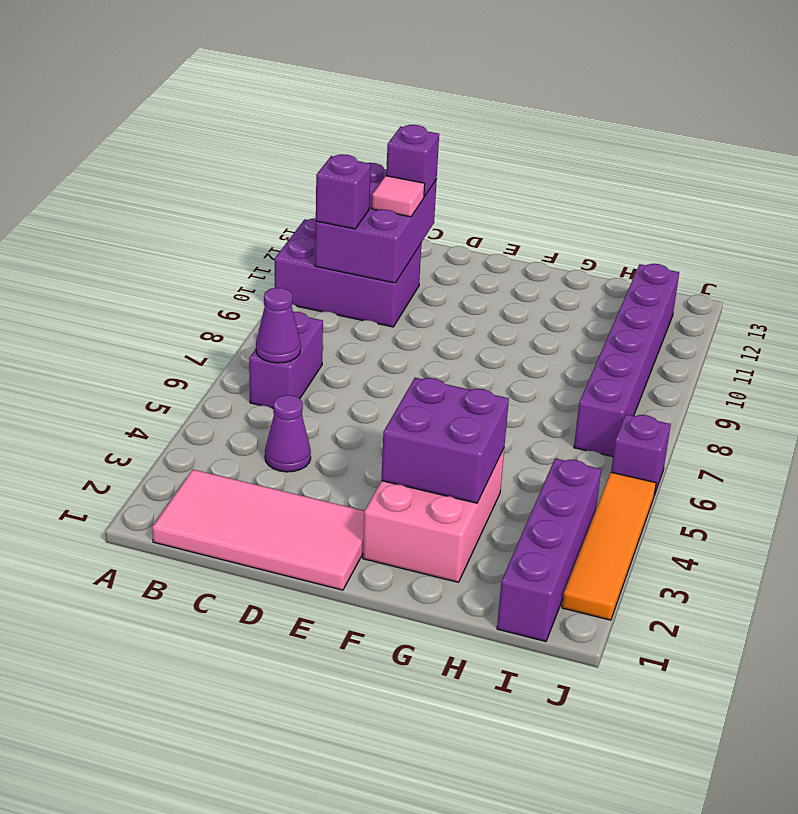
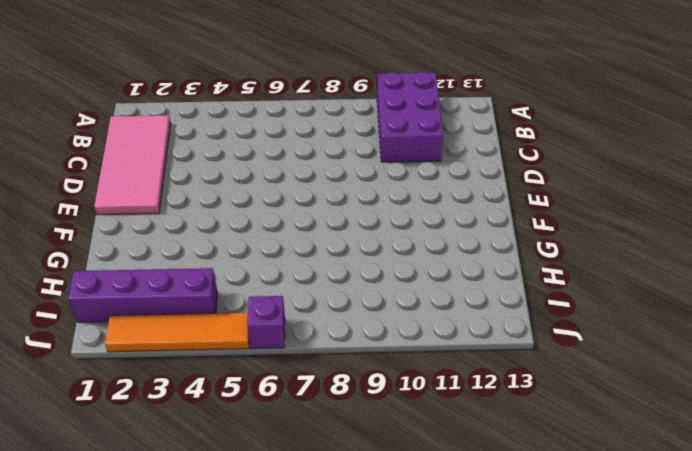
none -> purple 1x2 brick [249,312,323,408]
none -> purple 1x1 cone [265,395,311,472]
none -> pink 2x3 brick [363,448,504,582]

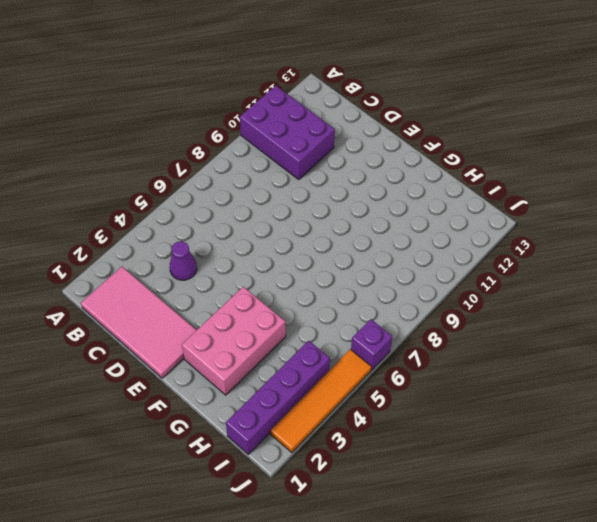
none -> purple 1x2 brick [249,312,323,408]
none -> purple 1x6 brick [574,264,679,457]
none -> purple 1x1 cone [256,288,301,363]

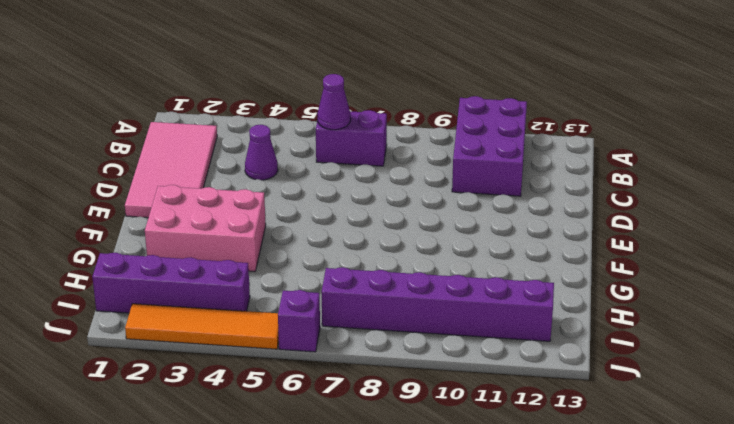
none -> purple 2x3 brick [315,163,437,283]
none -> purple 2x2 brick [381,378,509,503]
none -> purple 1x1 brick [316,154,371,229]

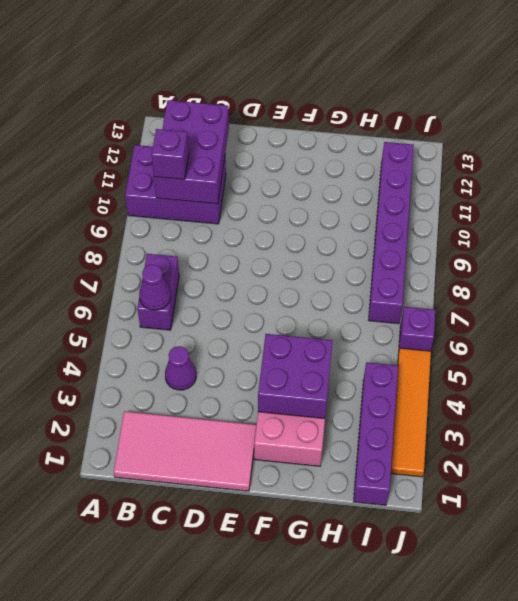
none -> pink 1x1 tile [372,176,425,217]
none -> purple 1x1 brick [386,125,439,197]

